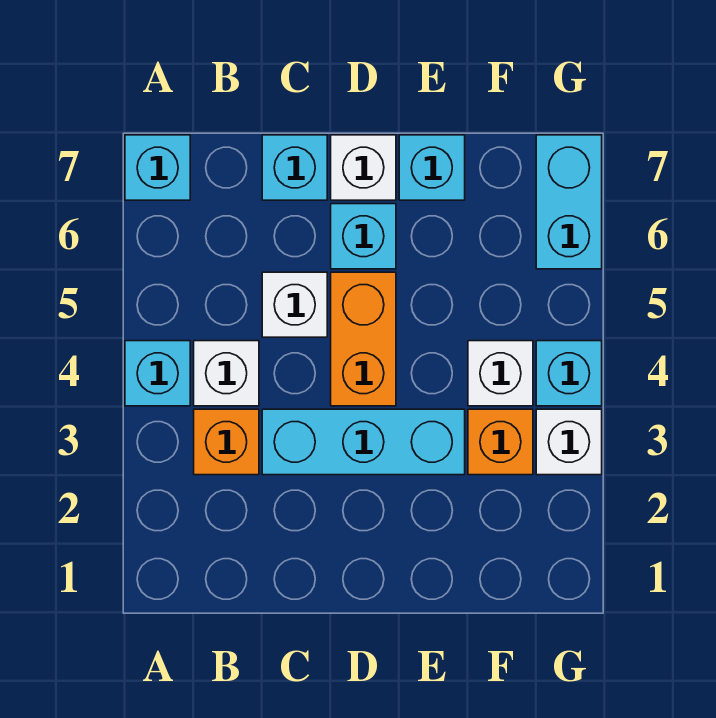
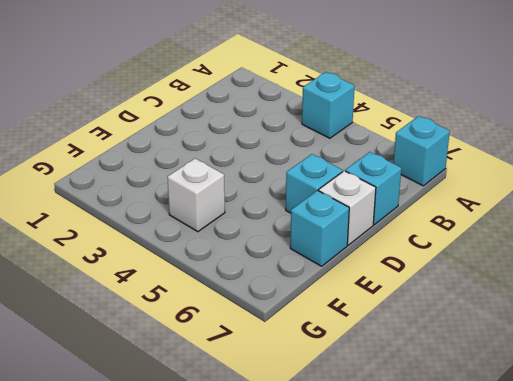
none -> orange 1x1 brick [194,409,259,475]
none -> white 1x1 brick [194,341,259,406]
none -> cyan 1x3 brick [262,409,465,475]

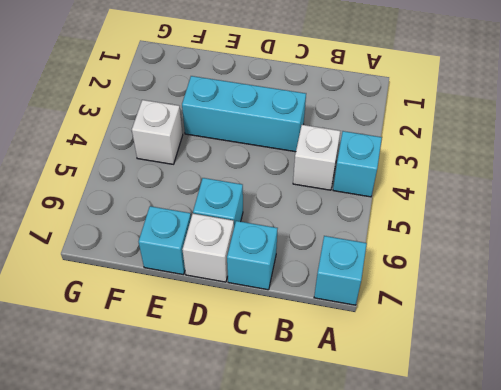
none -> orange 1x1 brick [194,409,259,475]
none -> white 1x1 brick [262,272,327,337]
none -> orange 1x2 brick [331,272,396,406]

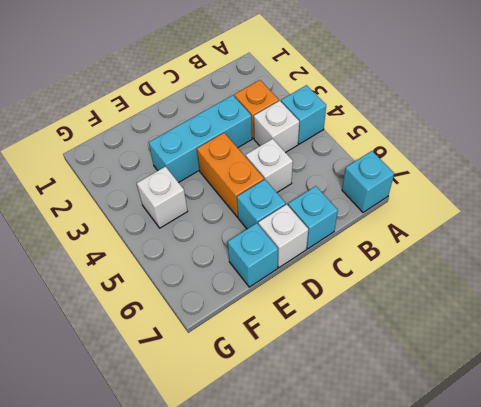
none -> orange 1x1 brick [468,409,533,475]
none -> white 1x1 brick [536,409,602,475]
none -> cyan 1x1 brick [536,341,602,406]

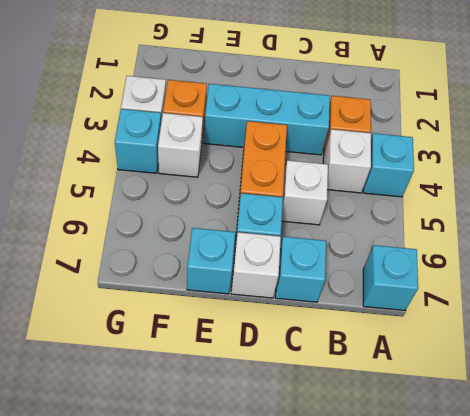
none -> cyan 1x2 brick [536,135,602,269]

